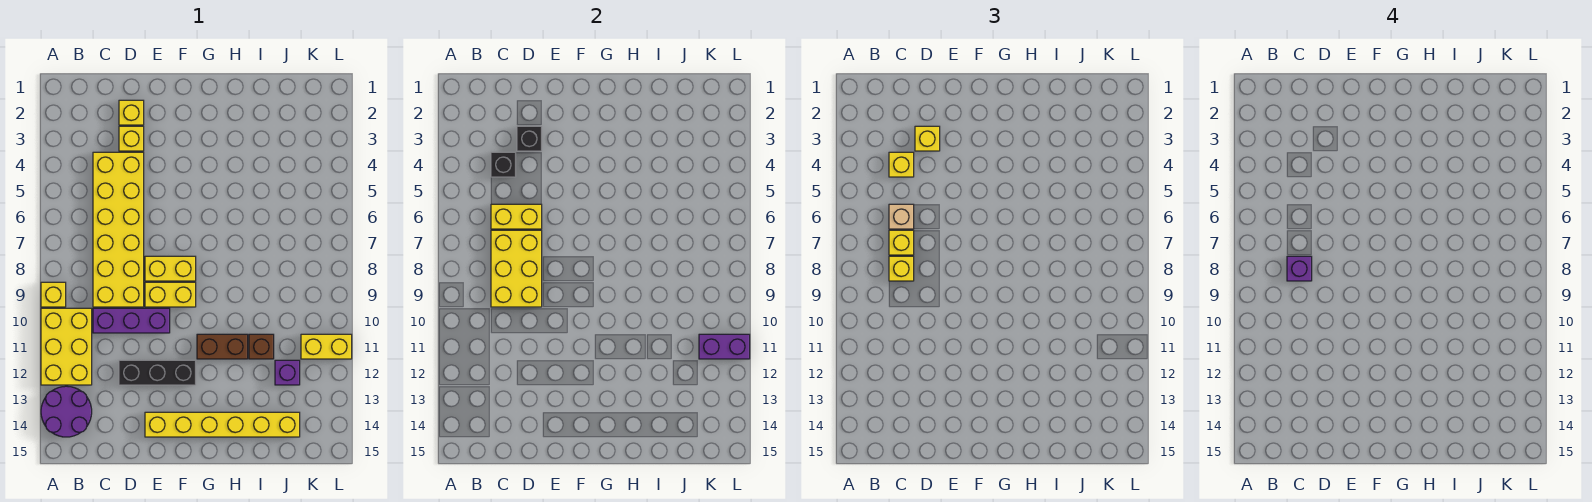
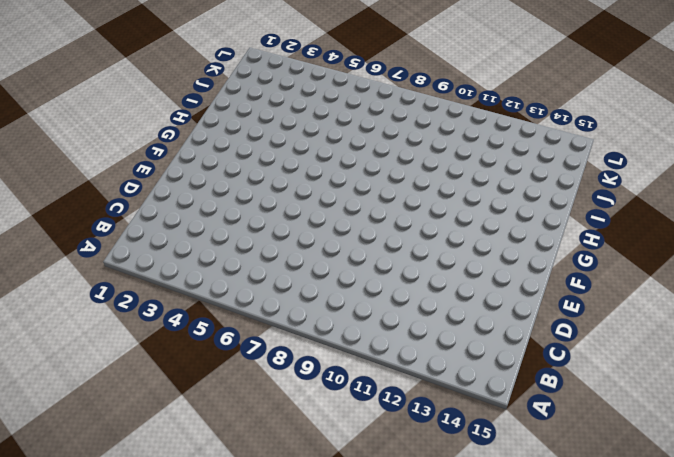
none -> yellow 1x1 brick [41,282,66,307]
none -> yellow 2x3 brick [41,308,92,385]
none -> purple 2x2 round brick [41,386,92,437]

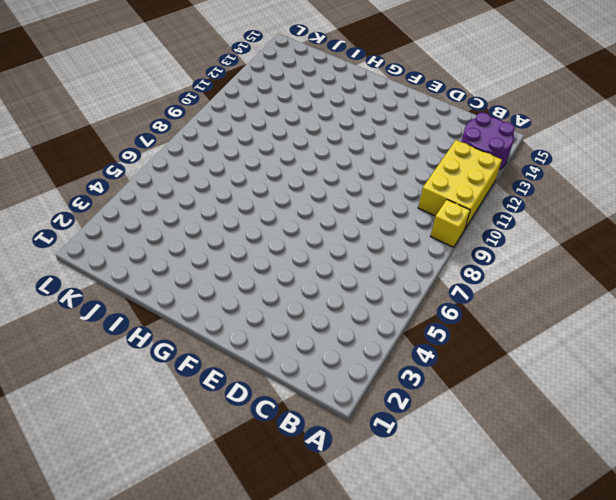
none -> yellow 2x6 brick [93,152,144,307]
none -> purple 1x3 brick [93,308,170,333]
none -> yellow 1x1 brick [119,100,144,125]

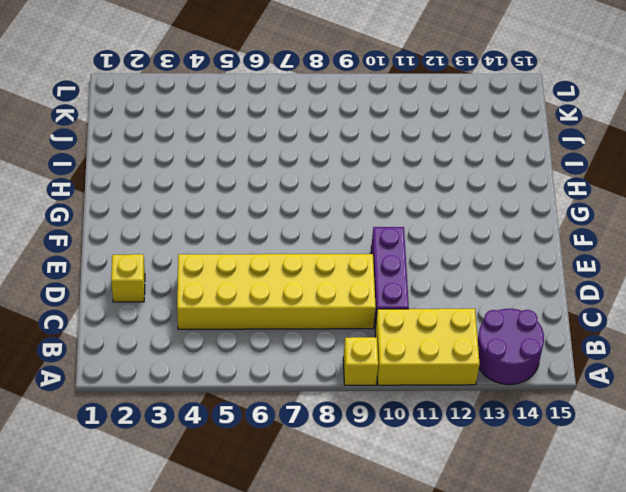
none -> yellow 1x1 brick [119,126,144,151]
none -> black 1x3 brick [119,360,196,385]
none -> yellow 1x2 brick [145,256,196,281]

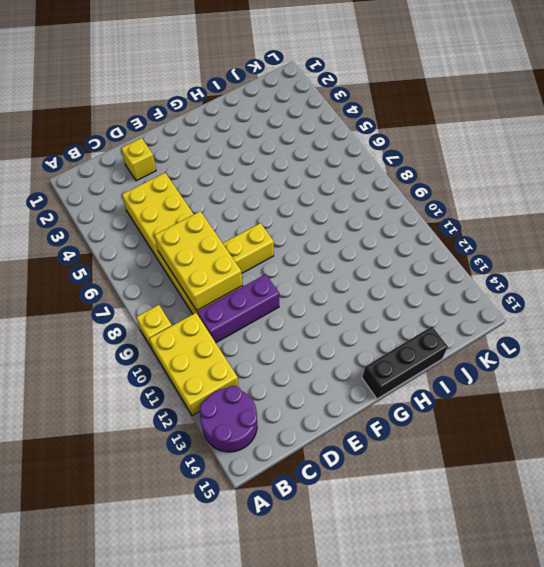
black 1x3 brick [362,326,448,399] -> black 1x3 brick moved to [119,360,196,385]
none -> yellow 1x1 brick [119,126,144,151]
none -> yellow 1x2 brick [145,282,196,307]
none -> yellow 1x6 brick [145,412,300,437]

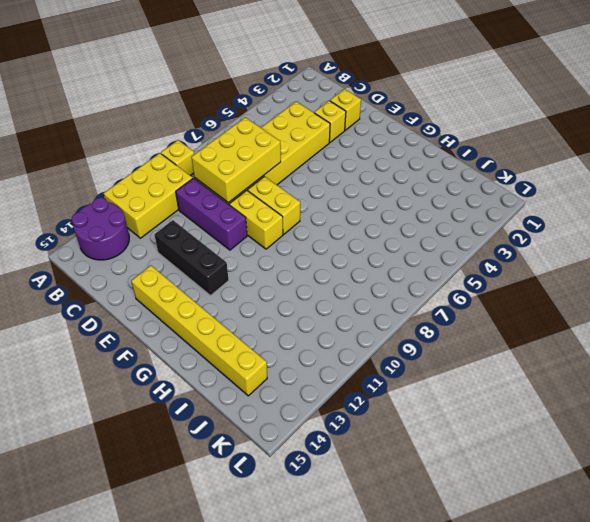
none -> brown 1x2 brick [197,334,248,359]
none -> brown 1x1 brick [249,334,274,359]
none -> purple 1x1 brick [275,360,300,385]

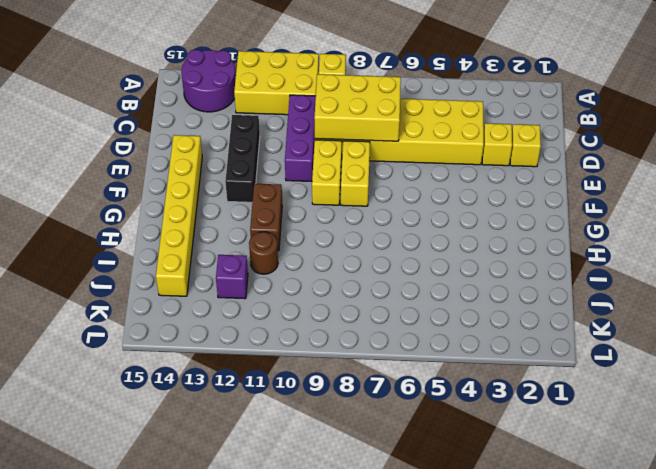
brown 1x1 round brick [249,232,278,274] -> brown 1x1 brick [249,334,274,359]
none -> yellow 1x2 brick [301,334,352,359]
none -> black 1x1 brick [491,152,516,177]
none -> yellow 1x2 brick [491,204,542,229]

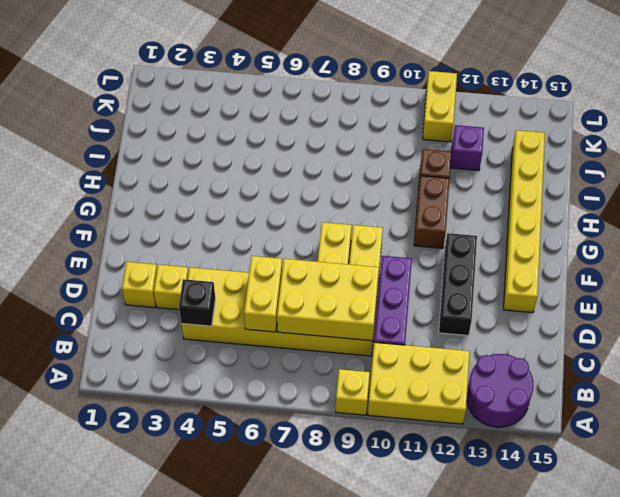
none -> black 1x1 brick [517,126,542,151]
none -> purple 1x2 brick [699,334,750,359]
none -> yellow 1x1 brick [889,152,914,177]

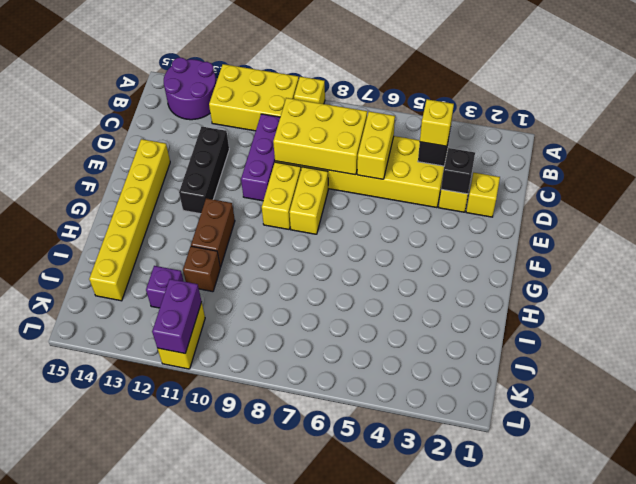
none -> tan 1x1 brick [889,204,914,229]
none -> yellow 1x1 brick [889,230,914,255]
none -> yellow 1x1 brick [889,256,914,281]

